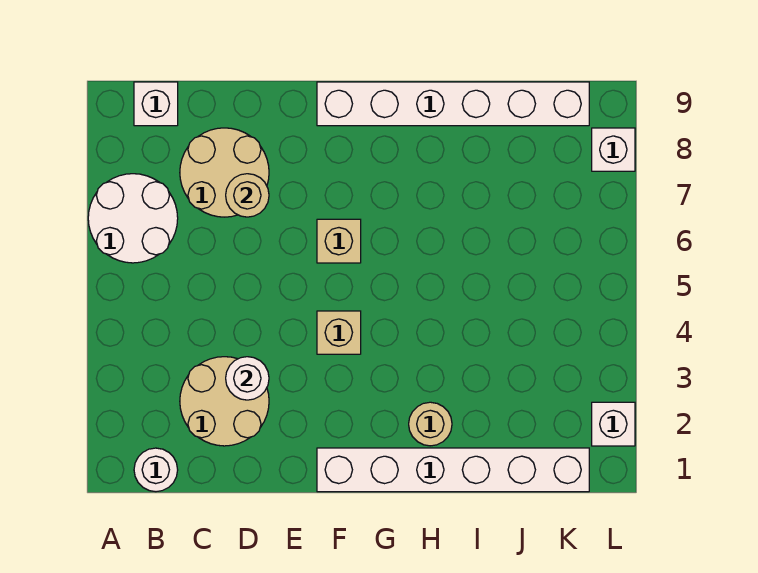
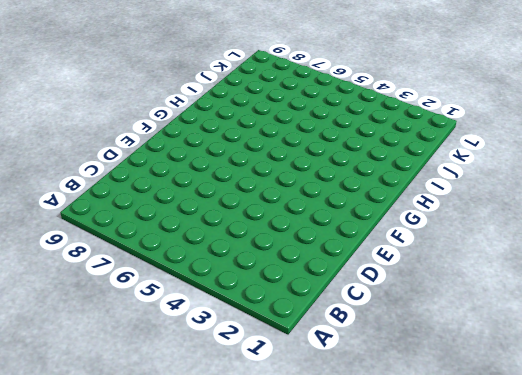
none -> white 2x2 round brick [88,174,178,263]
none -> white 1x1 round brick [134,448,178,492]
none -> white 1x1 brick [134,82,178,126]

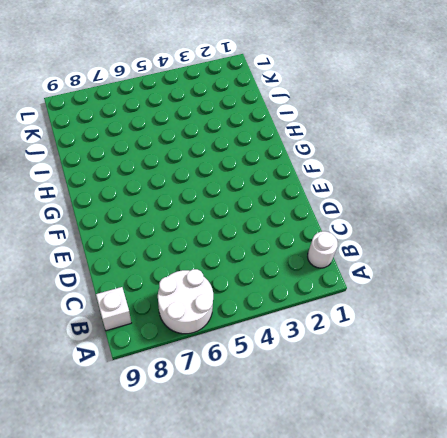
none -> tan 2x2 round brick [180,357,269,446]
none -> tan 2x2 round brick [180,128,269,217]
none -> white 1x6 brick [317,448,589,492]

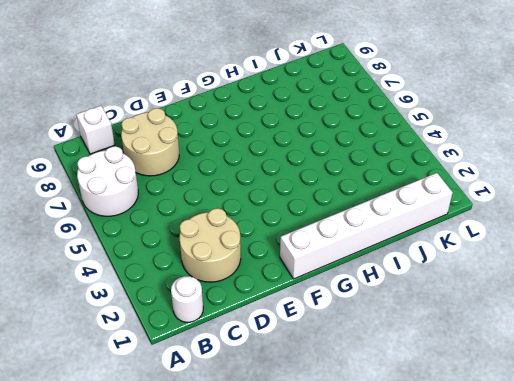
none -> tan 1x1 brick [317,311,361,354]
none -> tan 1x1 brick [317,219,361,263]
none -> white 1x6 brick [317,82,589,126]

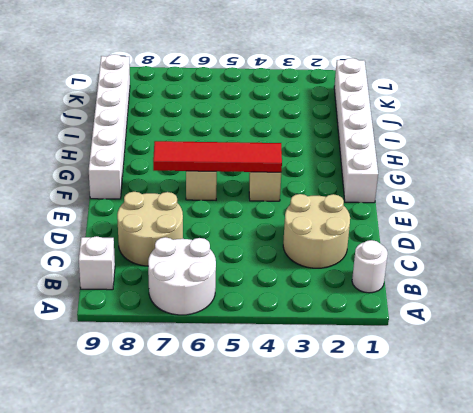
red 1x4 tile [153,141,282,172] -> none
none -> tan 1x1 round brick [409,402,452,446]
none -> white 1x1 brick [592,402,635,446]
none -> white 1x1 brick [592,128,635,171]

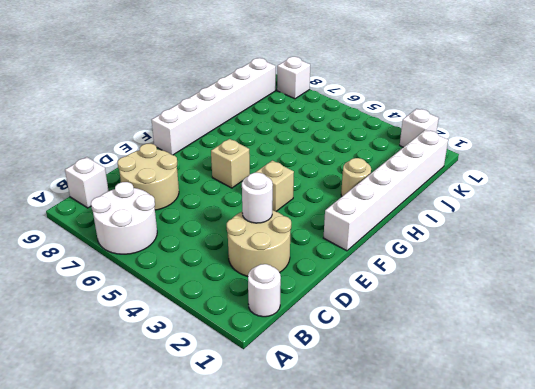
none -> tan 1x1 round brick [226,174,269,217]

